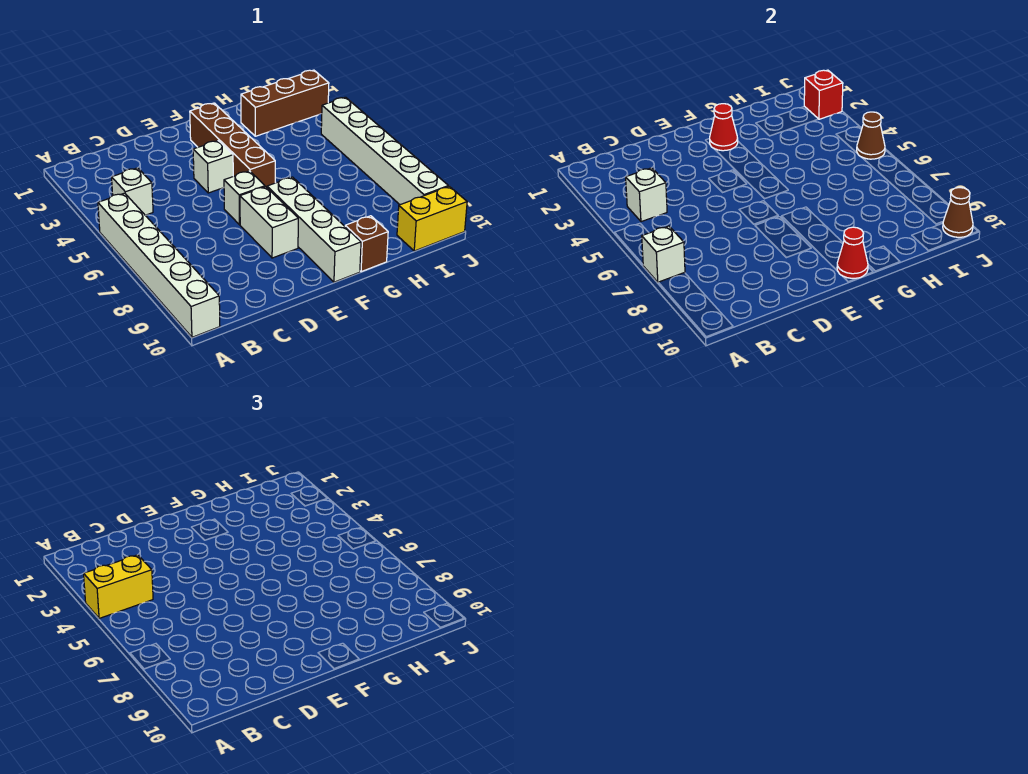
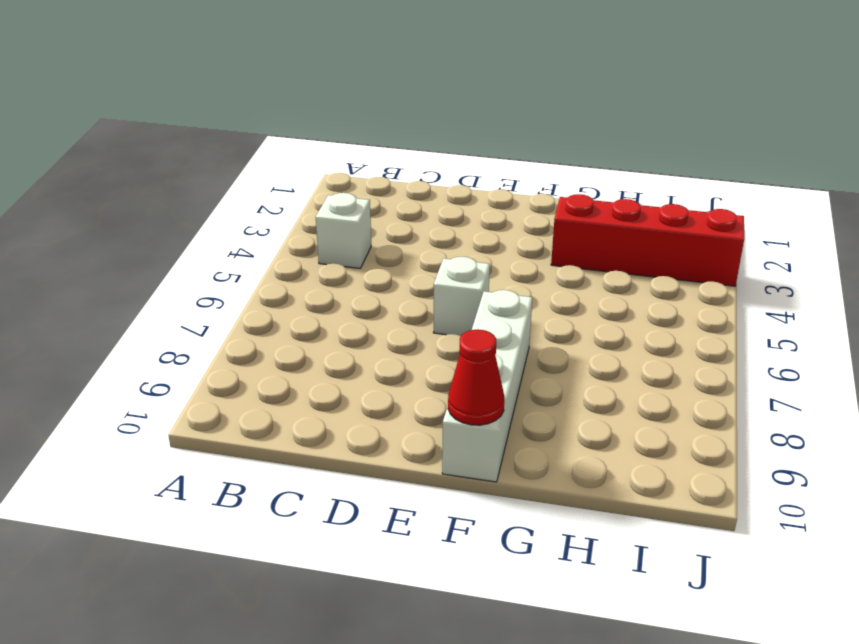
red 1x4 brick [551,194,744,286] -> none
none -> white 1x6 brick [98,193,220,337]
none -> white 1x1 brick [193,141,233,193]
none -> white 1x2 brick [240,187,298,258]

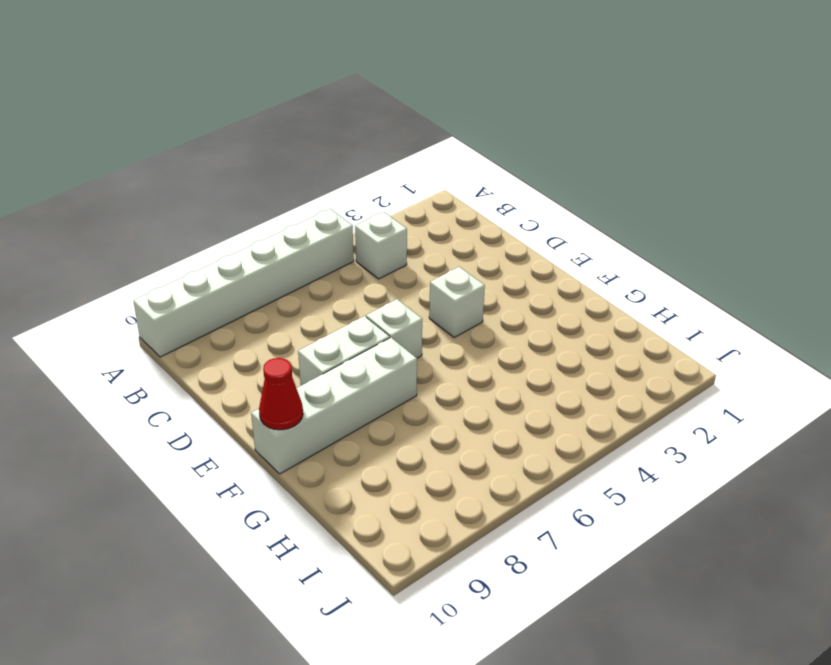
none -> brown 1x4 brick [190,103,275,187]
none -> brown 1x1 brick [345,216,388,272]
none -> brown 1x3 brick [241,70,329,136]

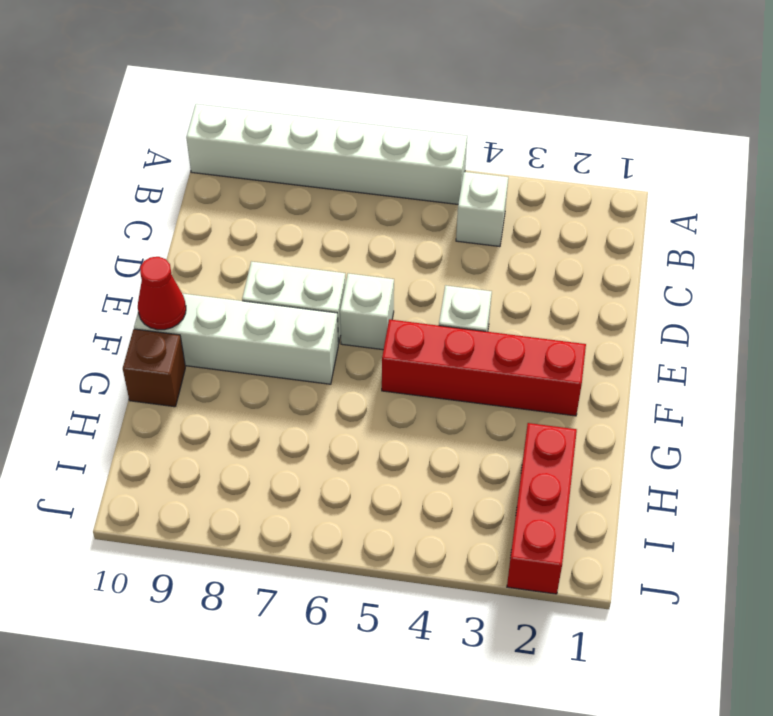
red 1x4 brick [382,319,586,416] -> brown 1x4 brick [190,103,275,187]
red 1x3 brick [507,423,577,594] -> brown 1x3 brick [241,70,329,136]
none -> yellow 1x2 brick [397,186,467,251]
none -> white 1x6 brick [321,97,448,205]
none -> white 1x1 brick [642,226,685,282]

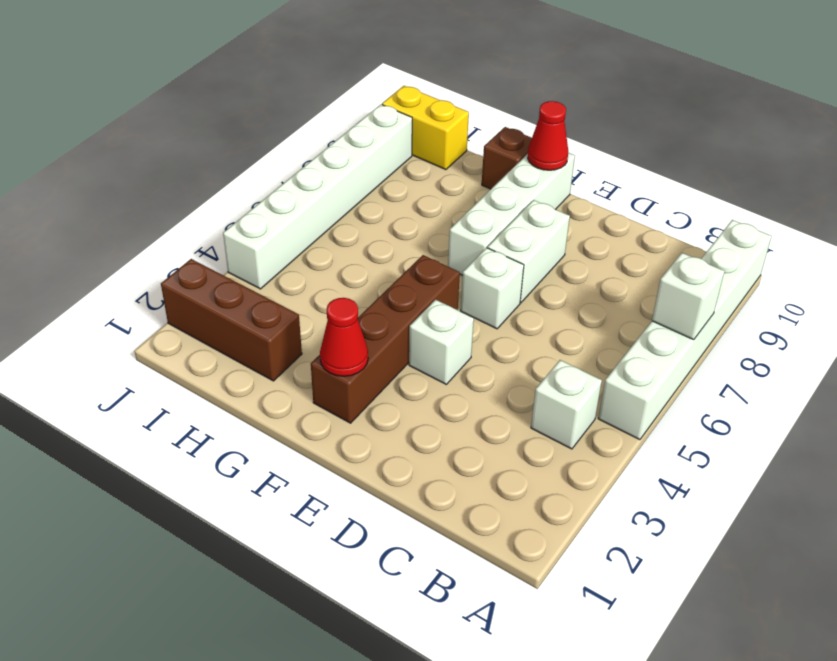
none -> white 1x1 brick [626,168,667,222]
none -> red 1x1 brick [804,70,843,119]
none -> brown 1x1 cone [857,112,885,159]

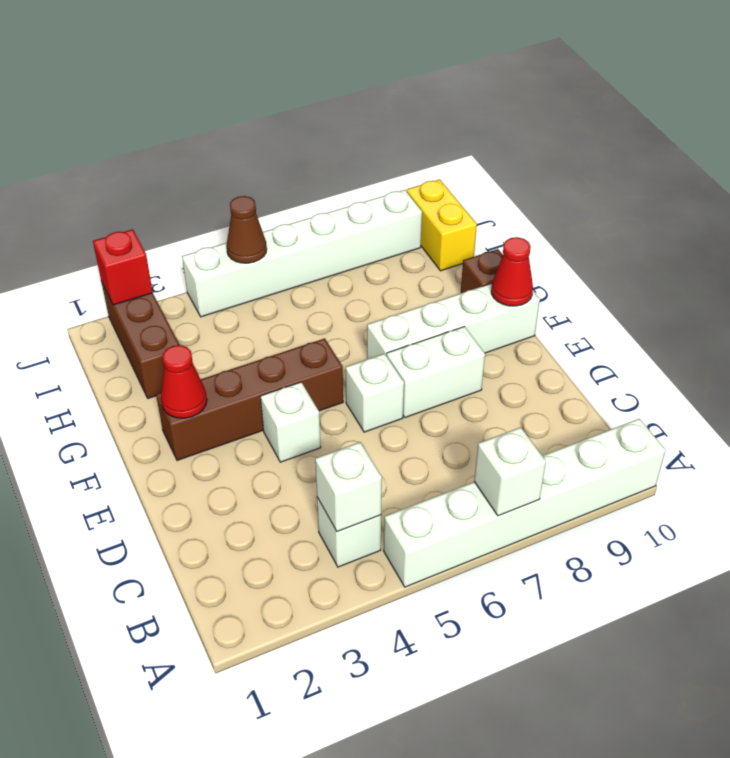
none -> brown 1x1 cone [943,188,973,237]
none -> yellow 1x2 brick [84,555,153,618]

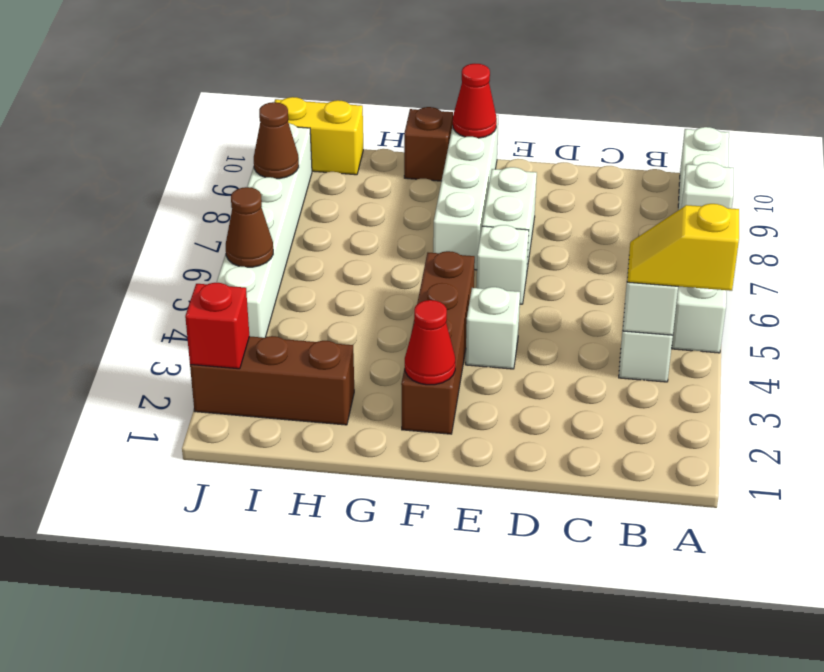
yellow 1x2 slope [627,204,739,291] -> yellow 1x2 brick [84,555,153,618]
brown 1x1 cone [254,102,299,179] -> brown 1x1 cone moved to [943,188,973,237]

